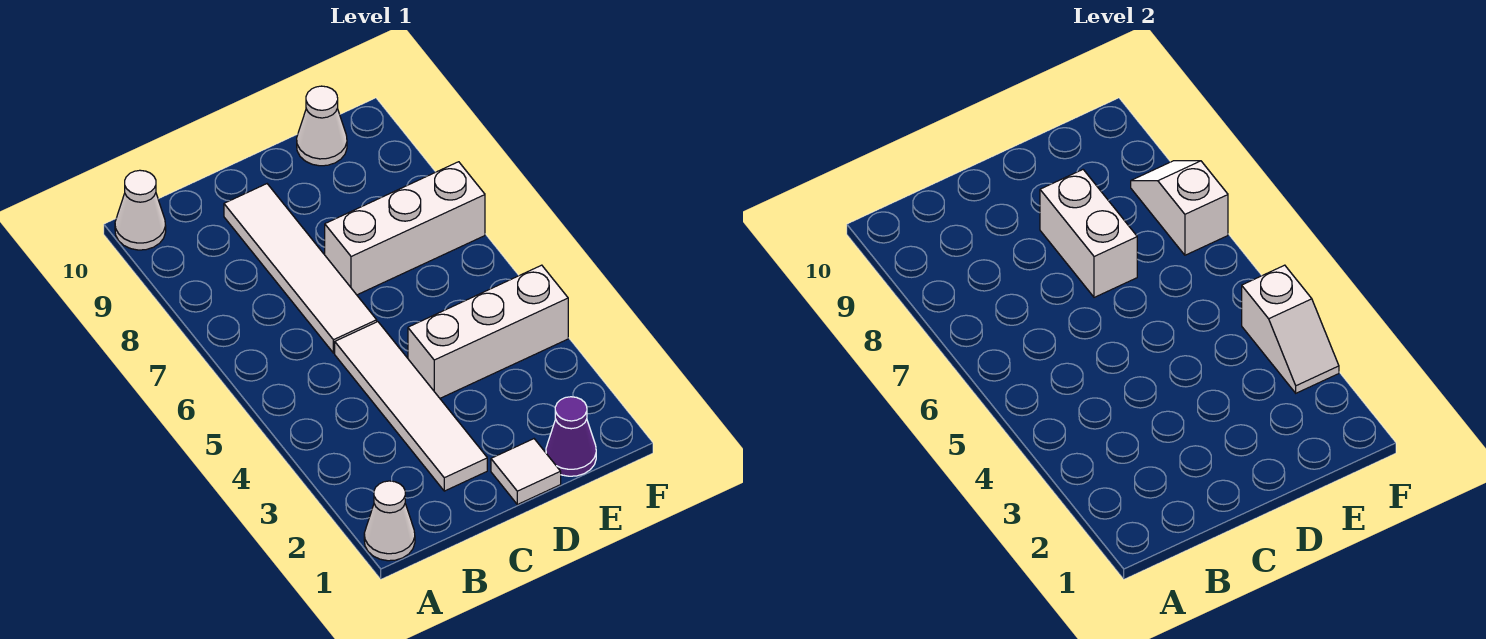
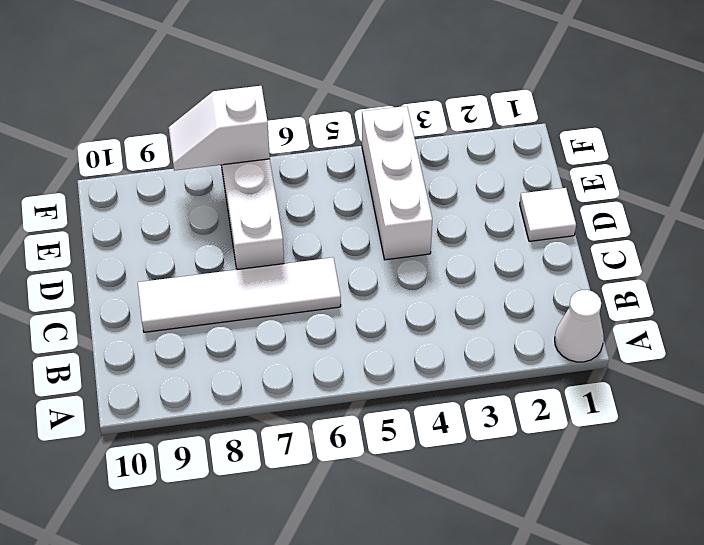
none -> white 1x1 cone [115,170,166,250]
none -> white 1x4 tile [335,322,487,491]
none -> purple 1x1 cone [546,397,596,476]

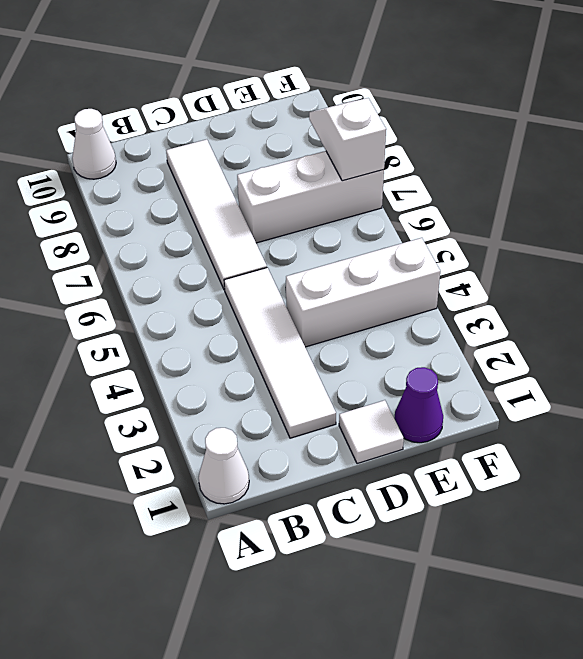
none -> white 1x1 cone [297,86,347,166]
none -> white 1x2 brick [1040,170,1137,297]
none -> white 1x2 slope [1242,265,1339,393]

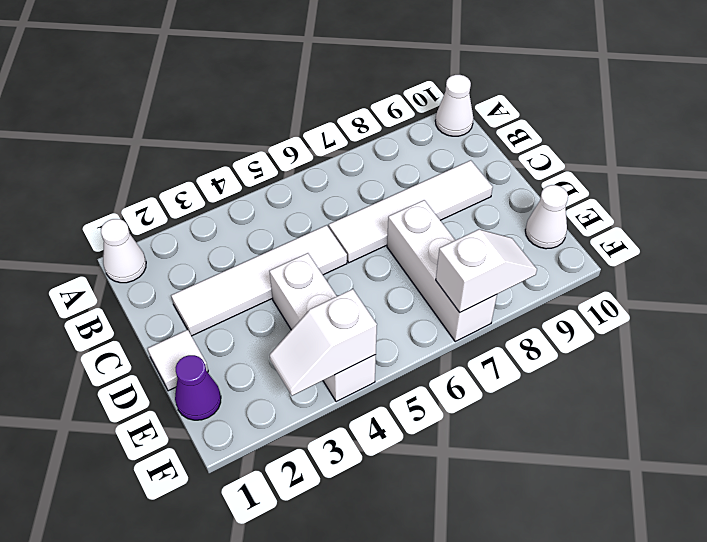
none -> white 1x2 brick [1040,170,1137,297]

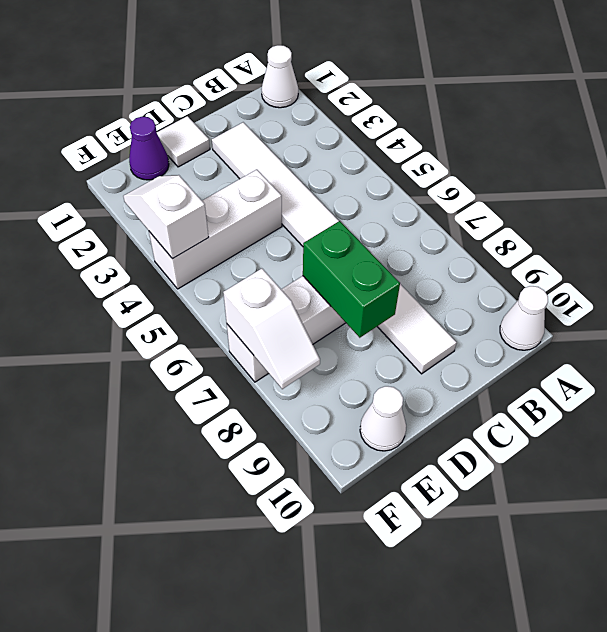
green 1x2 brick [303,221,400,338] -> white 1x2 brick [1040,170,1137,297]

